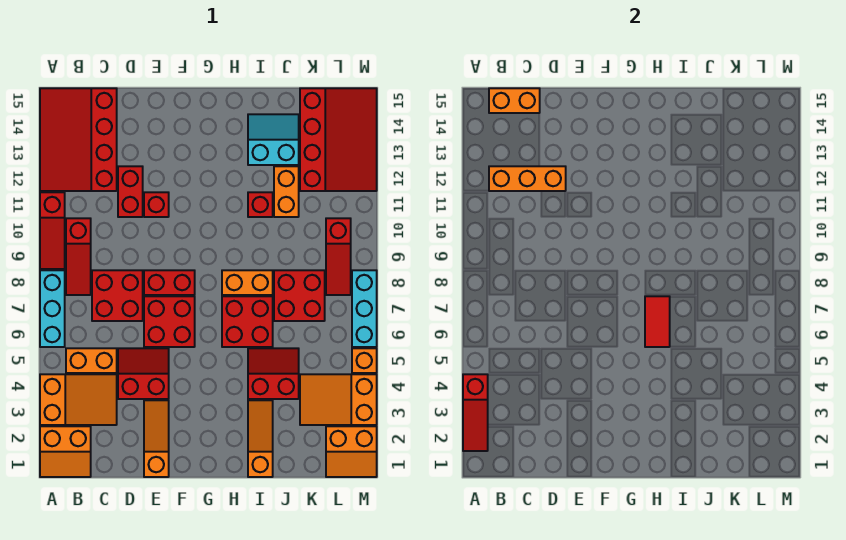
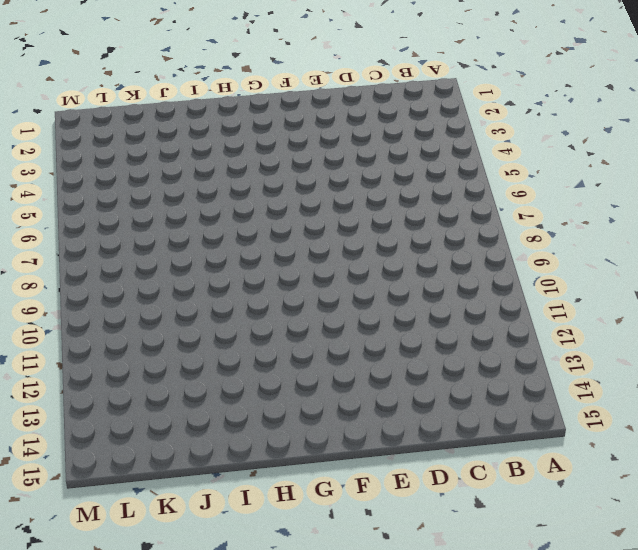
none -> orange 2x2 slope [40,426,91,477]
none -> orange 2x3 slope [40,374,117,425]
none -> cyan 1x3 brick [40,270,65,347]
none -> red 1x3 slope [40,192,65,269]

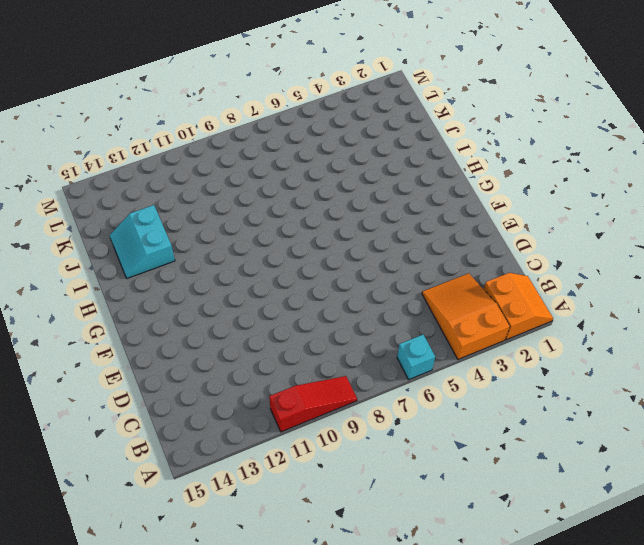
cyan 1x1 brick [397,335,435,380] -> cyan 1x3 brick [40,270,65,347]
none -> red 3x4 slope [40,88,117,191]
none -> orange 1x2 brick [66,348,117,373]
none -> red 1x3 slope [66,218,91,295]
none -> red 2x2 brick [92,270,143,321]

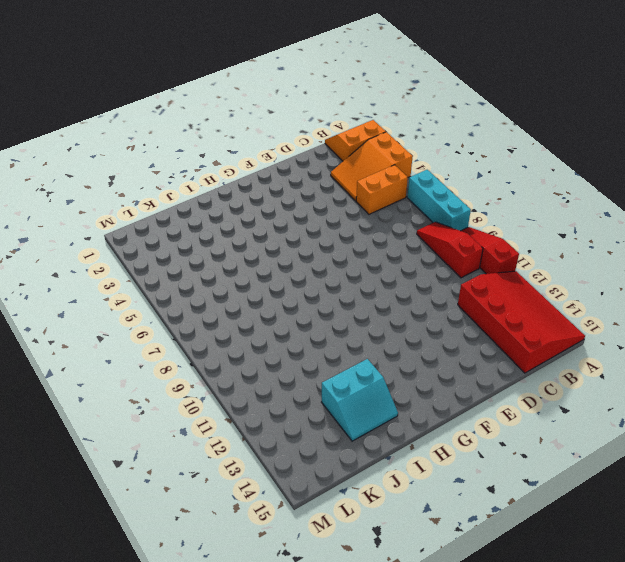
none -> red 2x2 brick [92,270,143,321]
none -> red 2x2 slope [118,348,169,399]
none -> red 1x2 brick [118,166,143,217]
none -> orange 1x3 slope [144,400,169,477]

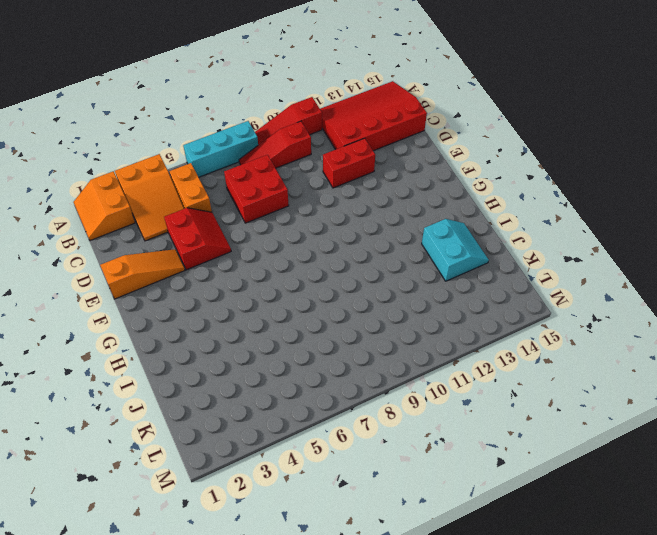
none -> red 2x2 brick [144,296,195,347]
none -> red 1x2 brick [144,270,195,295]
none -> red 1x1 brick [144,192,169,217]
none -> red 2x2 brick [222,296,273,347]

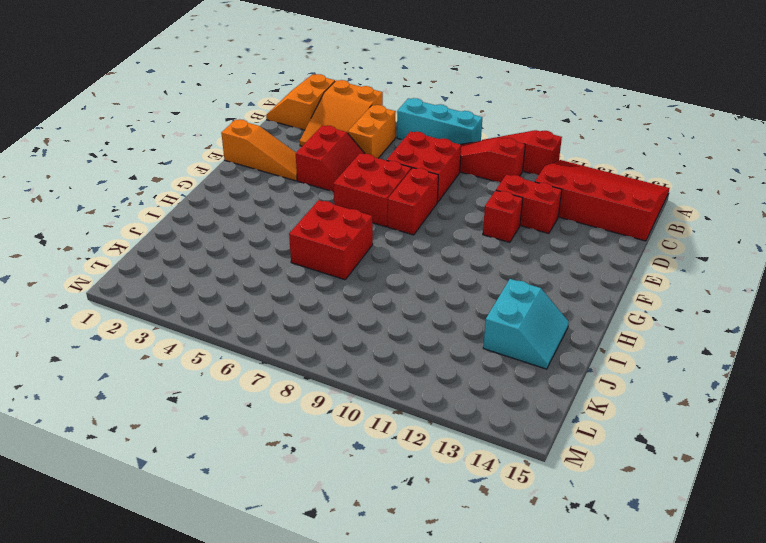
none -> orange 1x2 brick [222,270,273,295]
none -> orange 1x3 slope [248,400,273,477]
none -> red 2x2 slope [248,348,299,399]
none -> red 1x1 brick [248,192,273,217]

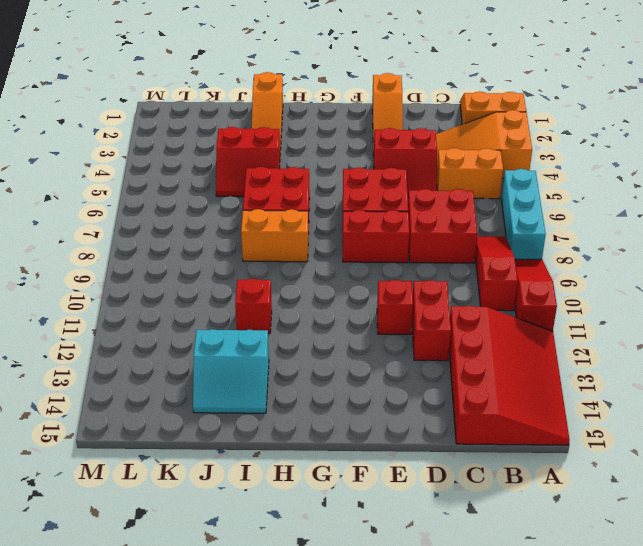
none -> red 2x2 brick [274,270,325,321]
none -> orange 1x2 brick [274,166,299,217]
none -> orange 2x3 slope [300,374,377,425]
none -> red 3x4 slope [300,88,377,191]

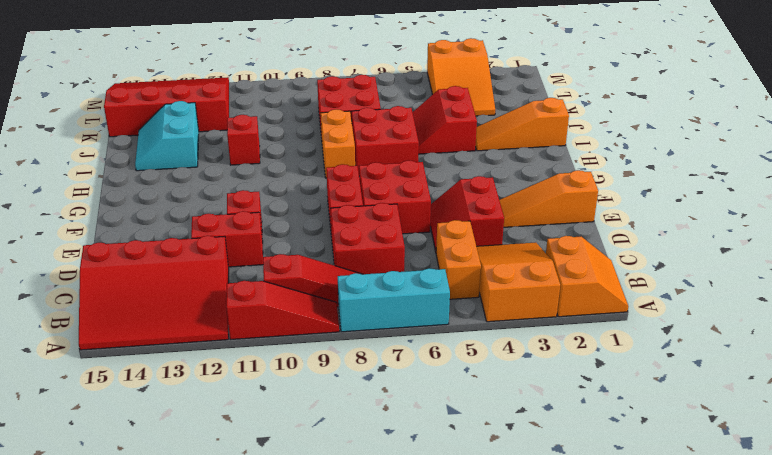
none -> orange 1x2 brick [274,166,299,217]
none -> orange 2x2 slope [326,426,377,477]
none -> red 1x3 slope [326,218,351,295]
none -> orange 1x1 brick [352,348,377,373]

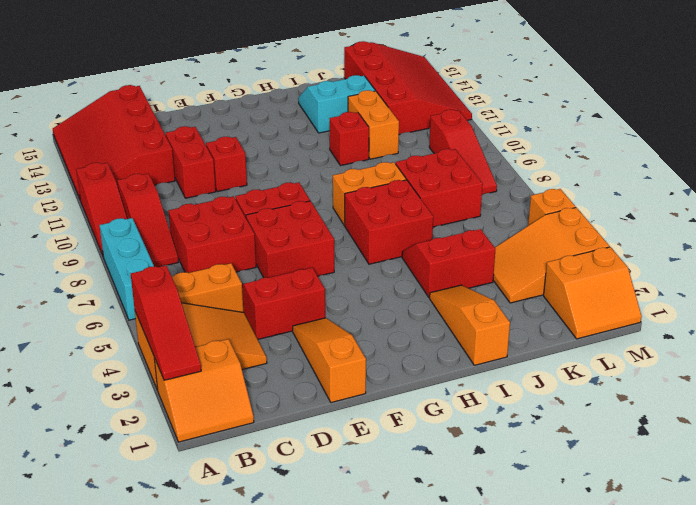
none -> cyan 1x3 brick [352,270,377,347]
none -> orange 1x3 brick [489,166,566,191]
none -> orange 1x2 brick [489,88,540,113]
none -> red 1x2 tile [645,296,670,347]

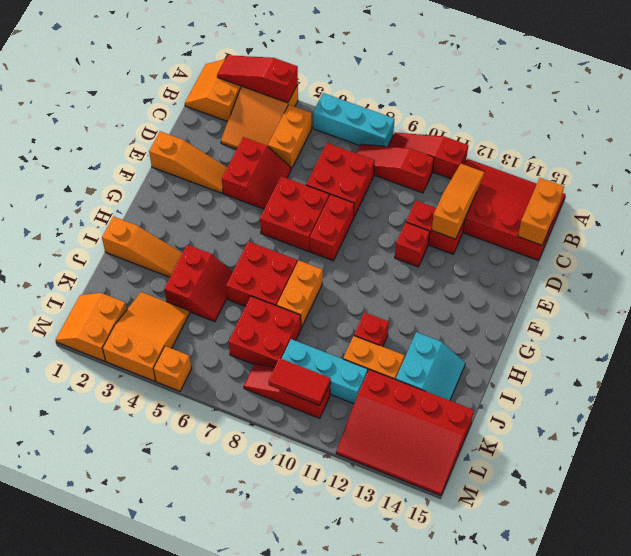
orange 1x3 slope [432,164,485,239] -> orange 1x3 brick [489,166,566,191]
cyan 1x3 brick [282,339,368,404] -> cyan 1x3 brick moved to [352,270,377,347]
red 1x2 tile [268,358,331,405] -> red 1x2 tile moved to [645,296,670,347]

